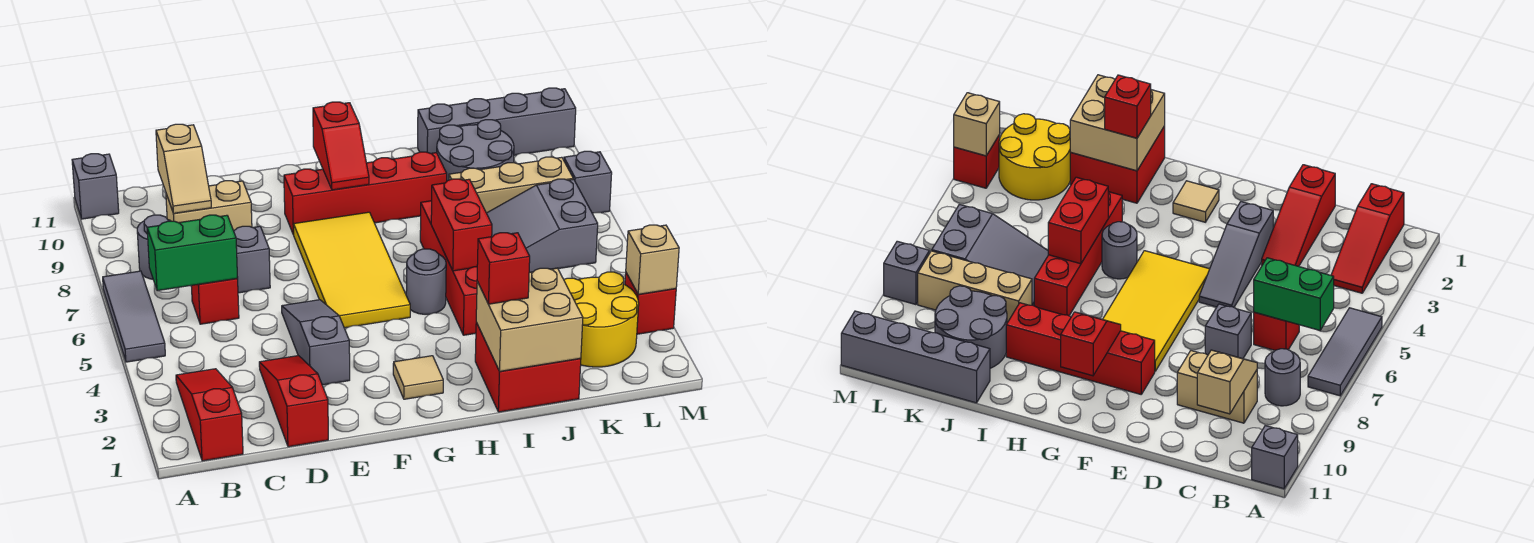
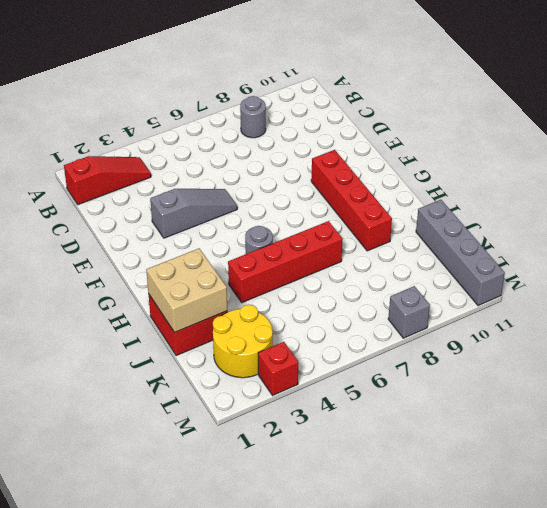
none -> grey 1x3 tile [103,271,165,362]
none -> grey 1x1 brick [72,154,119,219]
none -> red 1x1 brick [191,278,239,324]

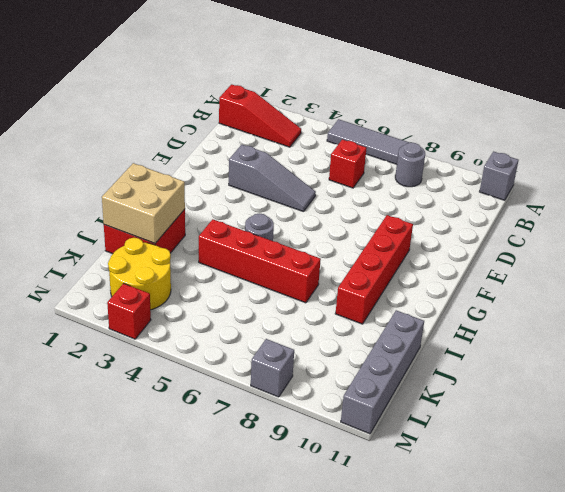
none -> tan 1x2 brick [166,181,252,230]
none -> red 1x3 slope [259,356,328,447]
none -> grey 1x1 brick [233,226,270,293]

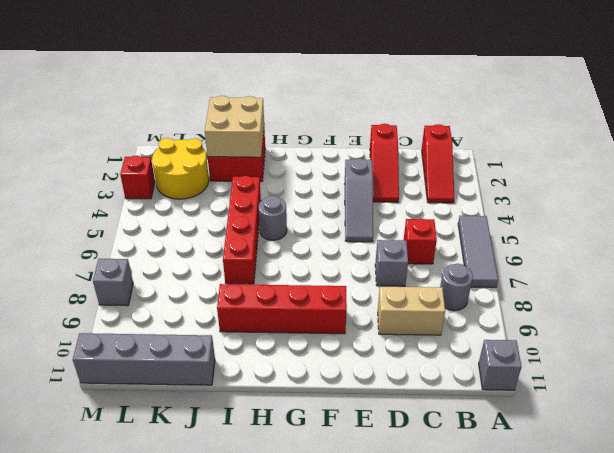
none -> yellow 2x4 tile [294,212,410,328]
none -> tan 1x1 tile [393,356,443,399]
none -> grey 2x3 slope [487,179,598,272]

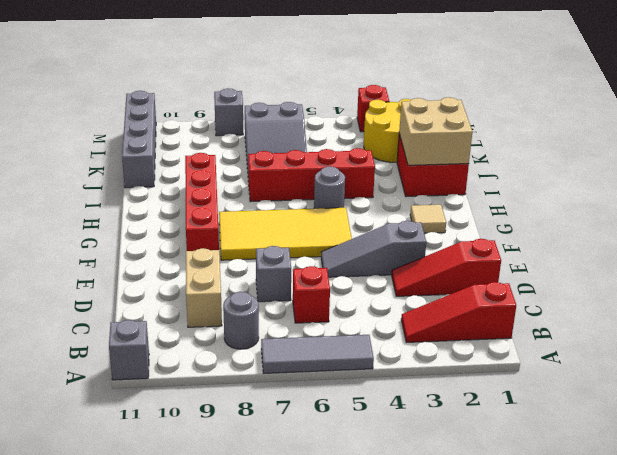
none -> tan 1x3 brick [449,157,573,213]
none -> grey 2x2 round brick [437,120,514,181]
none -> green 1x2 brick [147,215,238,291]

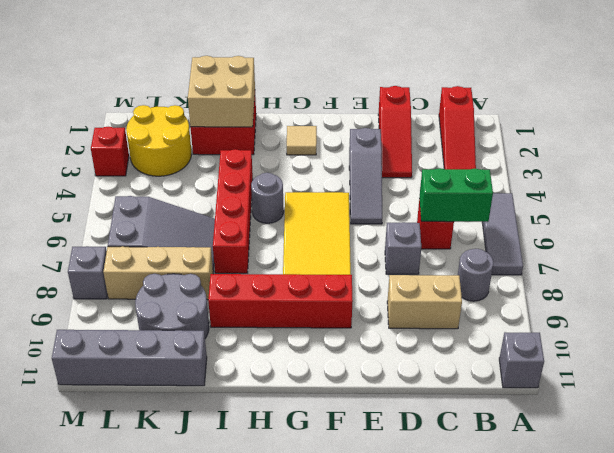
none -> tan 1x2 slope [156,124,211,213]
none -> red 1x2 slope [313,102,369,190]
none -> red 1x2 brick [431,179,492,271]

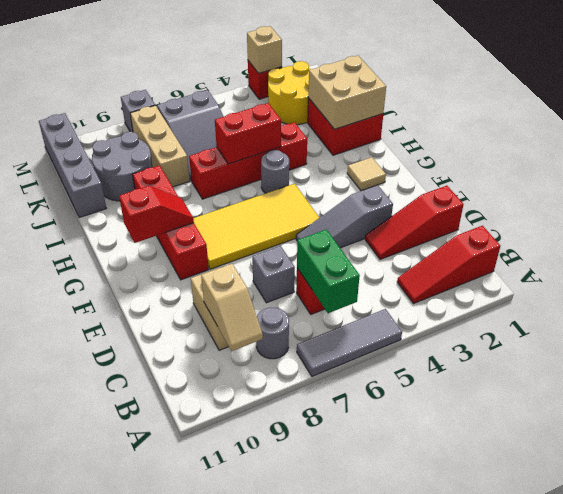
tan 1x2 slope [201,264,263,351] -> tan 1x2 slope turned to [156,124,211,213]
none -> grey 1x1 brick [72,154,119,219]
none -> red 1x1 brick [477,233,530,304]

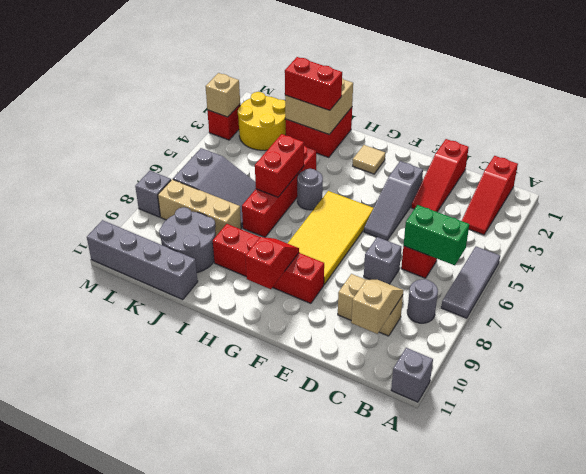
red 1x2 brick [285,57,342,110] -> red 1x1 brick [477,233,530,304]

